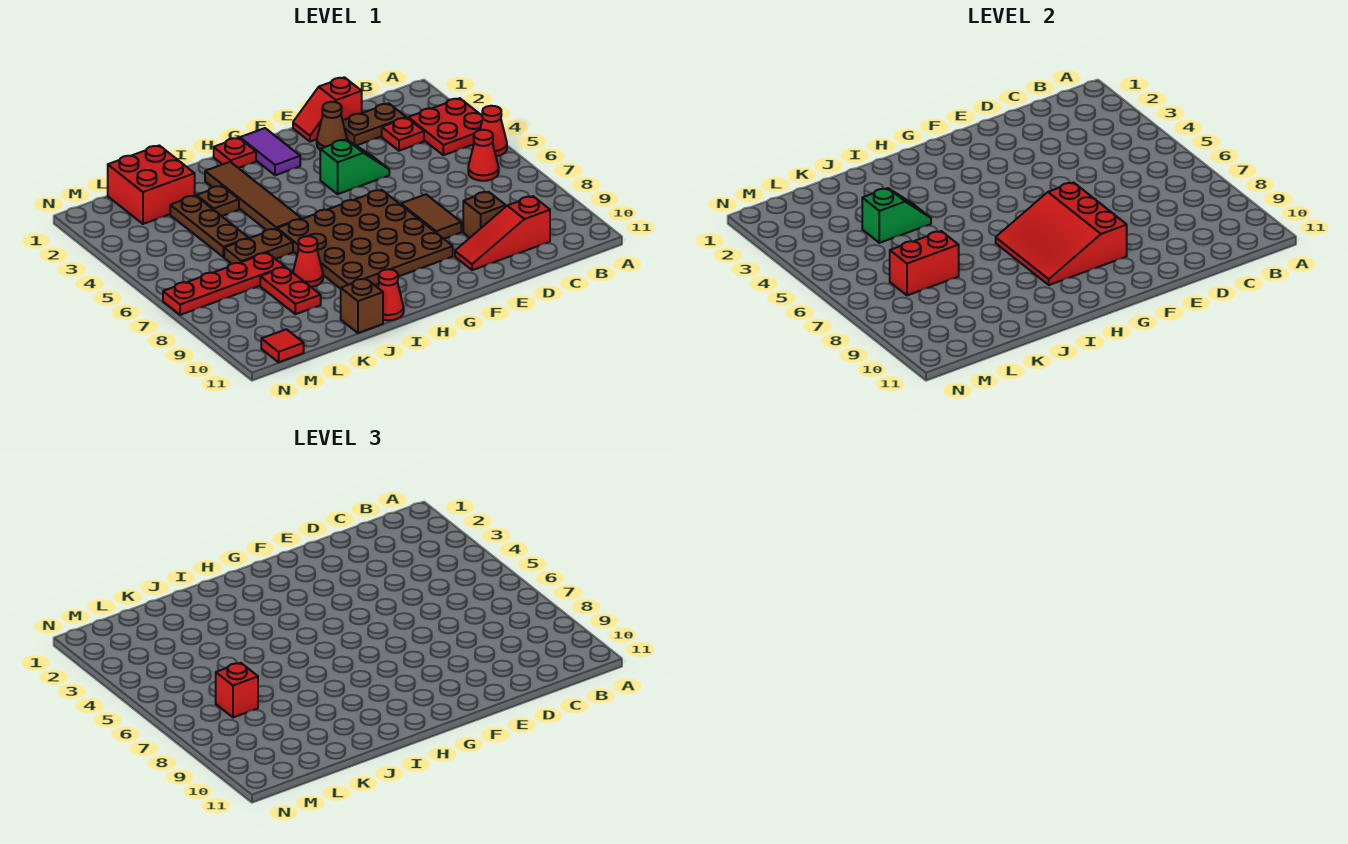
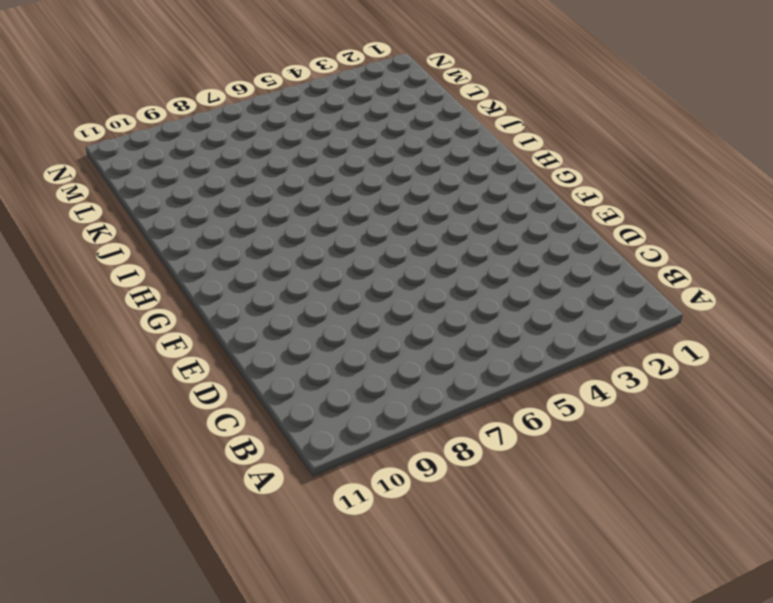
none -> red 2x2 plate [408,98,483,155]
none -> red 1x1 cone [480,106,507,156]
none -> red 1x1 cone [468,130,499,181]

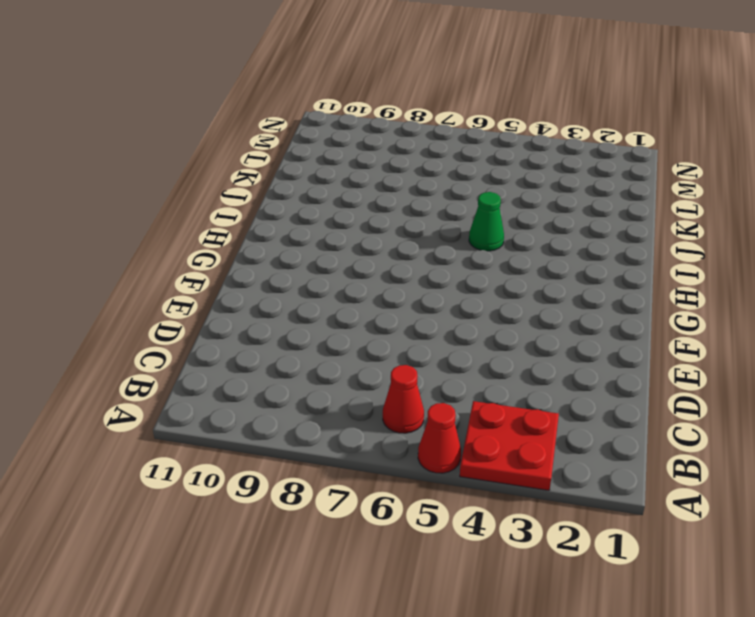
green 1x1 cone [469,192,504,251] -> brown 1x4 tile [205,162,301,230]
none -> brown 1x2 plate [343,103,406,146]
none -> red 1x1 plate [382,118,424,151]
none -> red 1x3 slope [455,196,550,270]

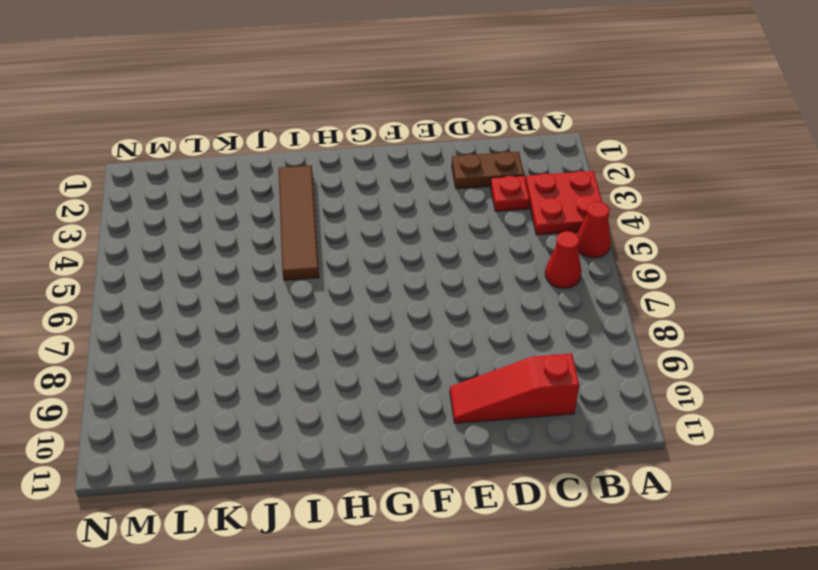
none -> red 1x2 slope [293,77,362,142]
none -> brown 1x1 brick [463,192,506,238]
none -> brown 1x1 cone [317,102,347,149]

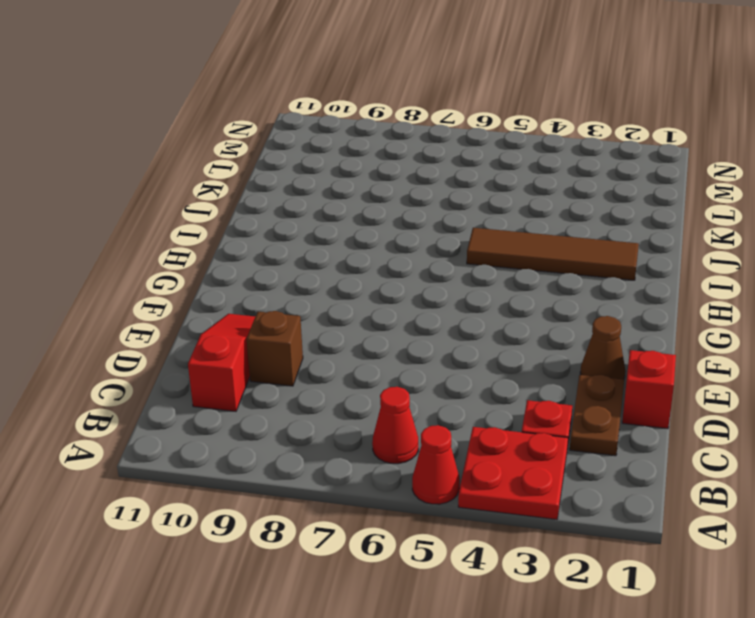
none -> green 1x2 slope [320,140,389,194]
none -> brown 1x2 tile [401,194,461,239]
none -> brown 4x4 plate [277,190,453,289]

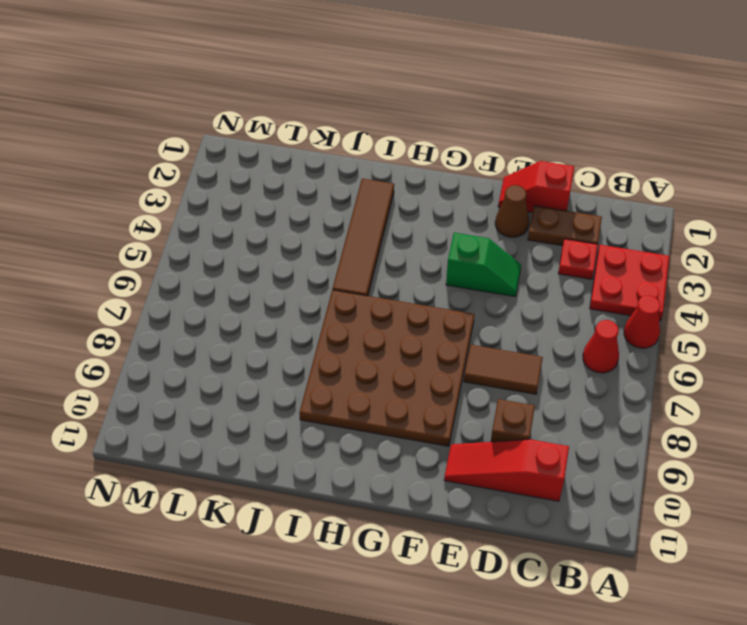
brown 1x2 tile [464,345,543,394] -> brown 1x2 tile turned to [401,194,461,239]
none -> purple 1x2 tile [240,128,300,175]
none -> red 1x1 plate [214,138,256,168]
none -> red 1x1 cone [378,269,404,320]

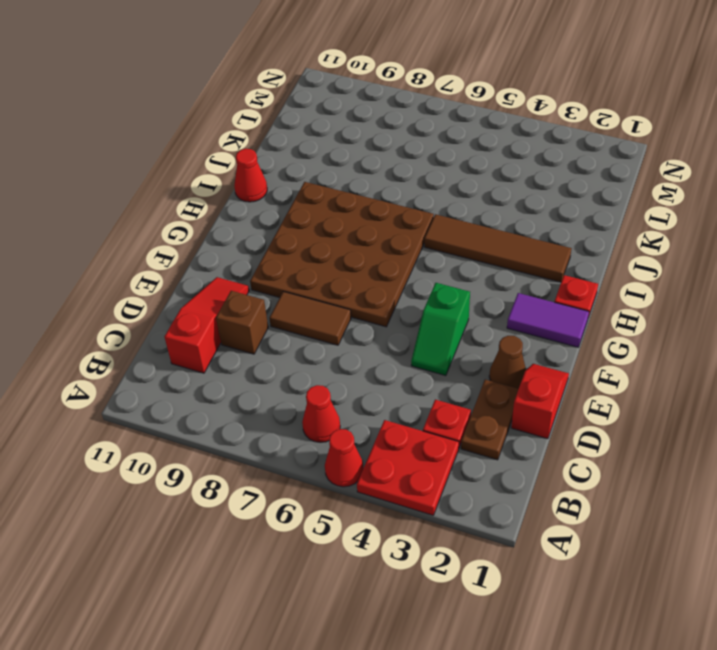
none -> brown 1x1 plate [197,186,239,216]
none -> brown 1x2 plate [224,229,293,264]
none -> red 1x1 cone [293,236,323,287]

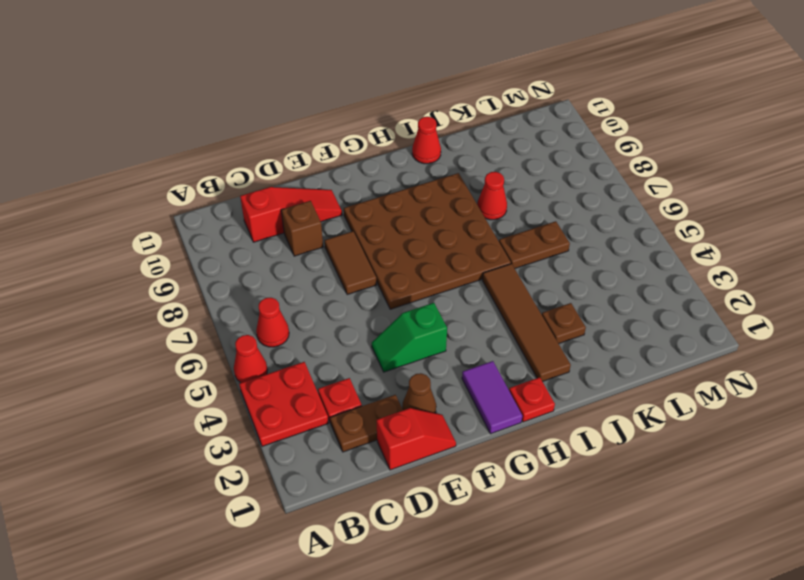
none -> brown 1x1 brick [341,278,383,333]
none -> red 2x2 brick [108,145,195,224]
none -> brown 1x3 plate [170,196,249,257]

